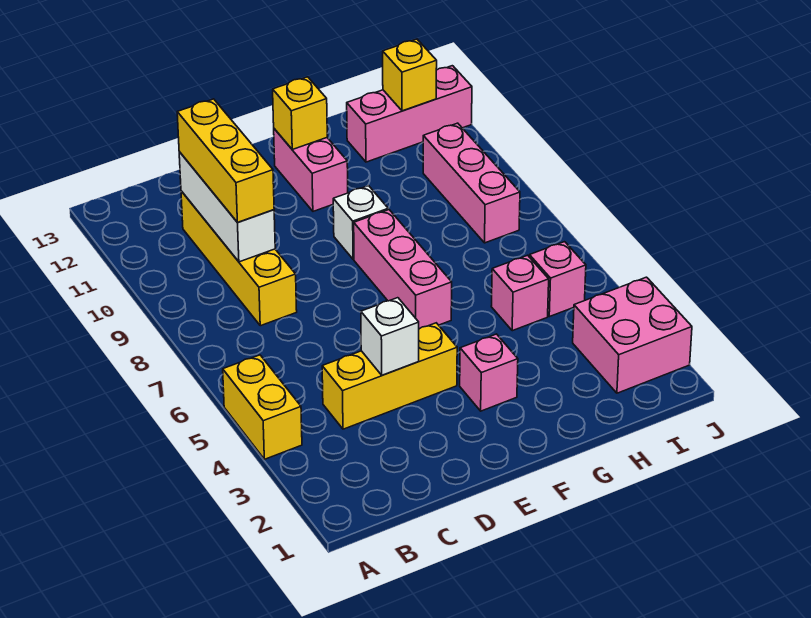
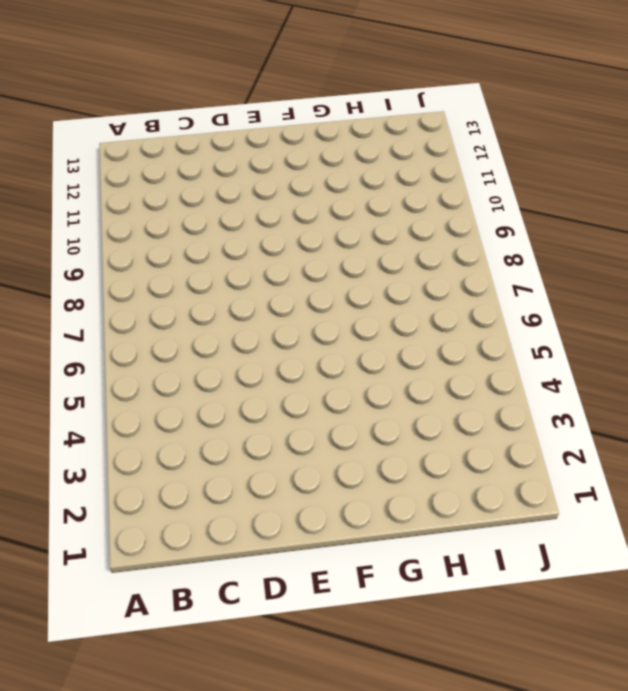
none -> yellow 1x2 brick [223,355,302,459]
none -> yellow 1x3 brick [322,323,457,429]
none -> yellow 1x4 brick [181,191,297,326]

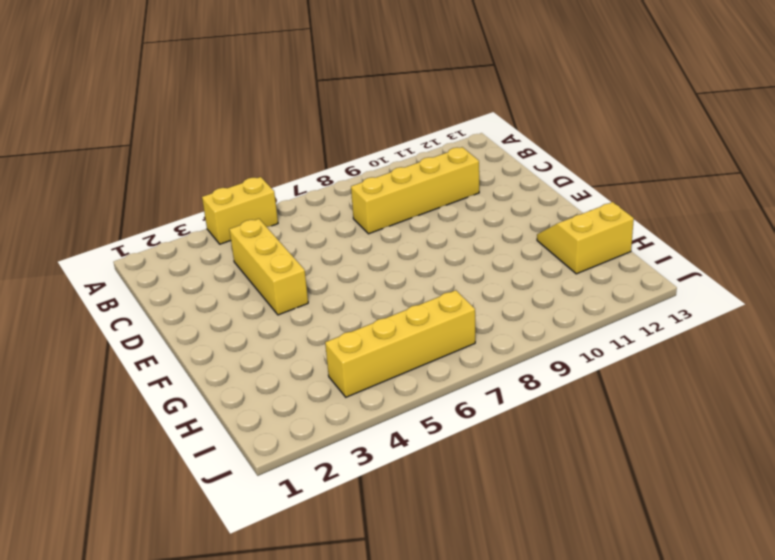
yellow 2x2 slope [537,202,634,274] -> pink 1x3 brick [347,66,472,162]
yellow 1x4 brick [325,290,475,397] -> pink 1x1 brick [529,242,586,317]
none -> pink 1x1 brick [460,334,518,411]
none -> pink 1x3 brick [354,210,452,329]
none -> white 1x1 brick [333,186,388,259]

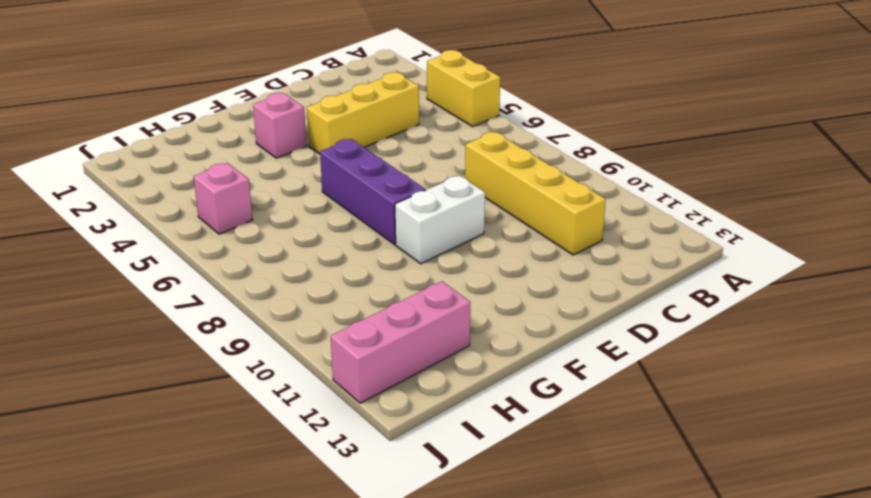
white 1x2 brick [395,176,485,264] -> white 1x1 brick [333,186,388,259]
purple 1x3 brick [320,139,425,244] -> pink 1x3 brick [354,210,452,329]
none -> pink 1x2 brick [274,129,348,211]
none -> pink 1x1 brick [491,255,549,331]
none -> pink 2x2 brick [573,277,692,393]

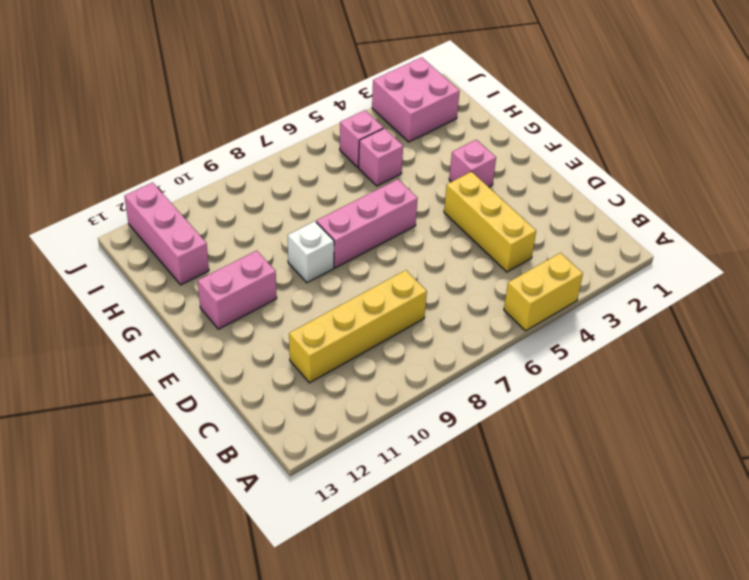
none -> pink 1x3 brick [423,123,520,243]
none -> white 1x3 brick [179,152,275,262]
none -> white 1x1 brick [361,298,419,375]

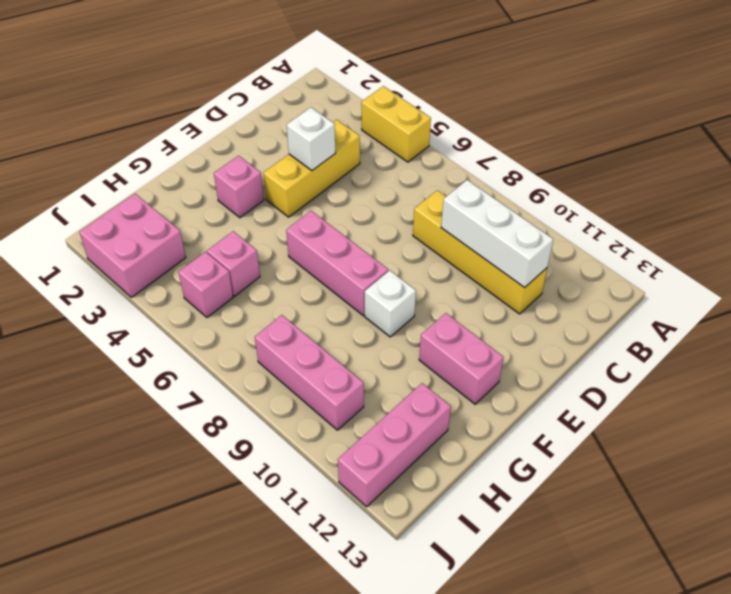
none -> yellow 1x1 brick [273,77,327,149]
none -> yellow 1x1 brick [383,39,437,111]
none -> yellow 1x3 brick [177,99,274,222]

